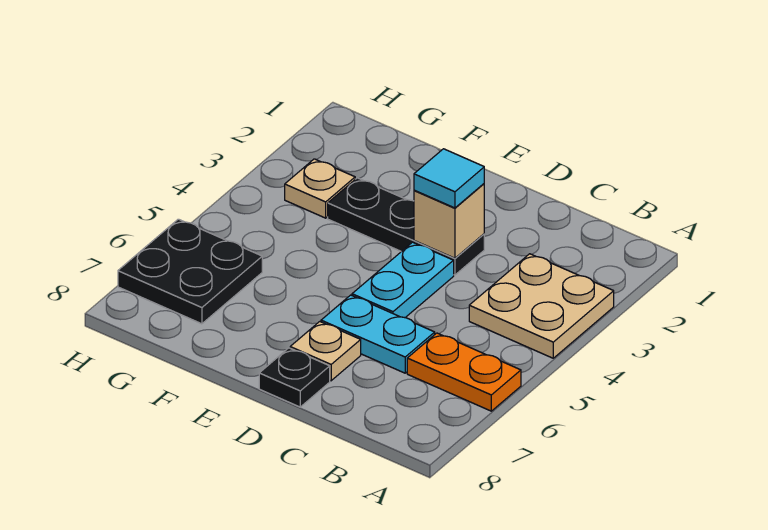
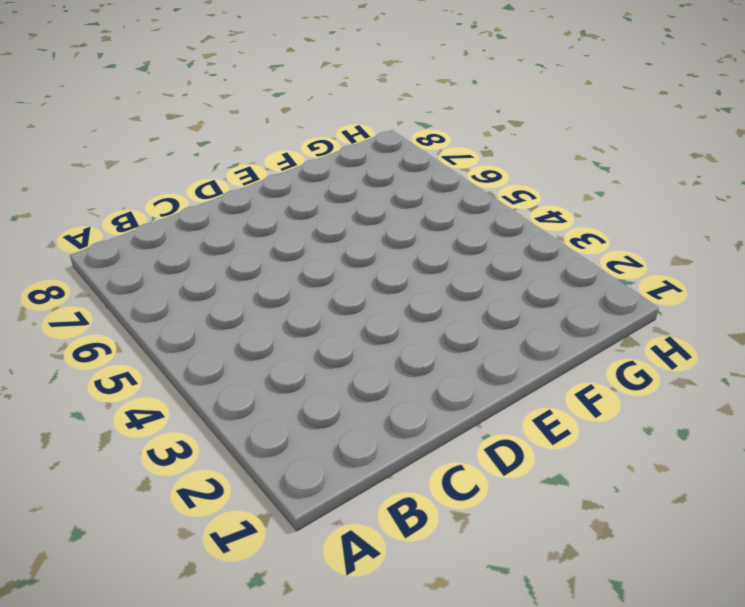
none -> tan 2x2 plate [469,254,614,358]
none -> orange 1x2 plate [407,333,521,411]

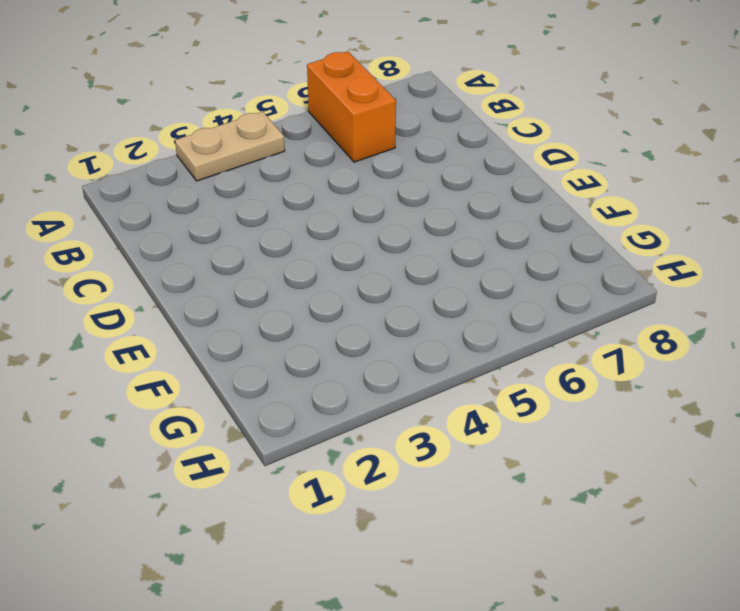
tan 1x2 plate [175,112,285,181] -> tan 2x2 plate [469,254,614,358]
orange 1x2 brick [307,51,396,162] -> orange 1x2 plate [407,333,521,411]
none -> cyan 1x2 plate [321,295,435,373]
none -> black 1x3 plate [328,178,484,275]

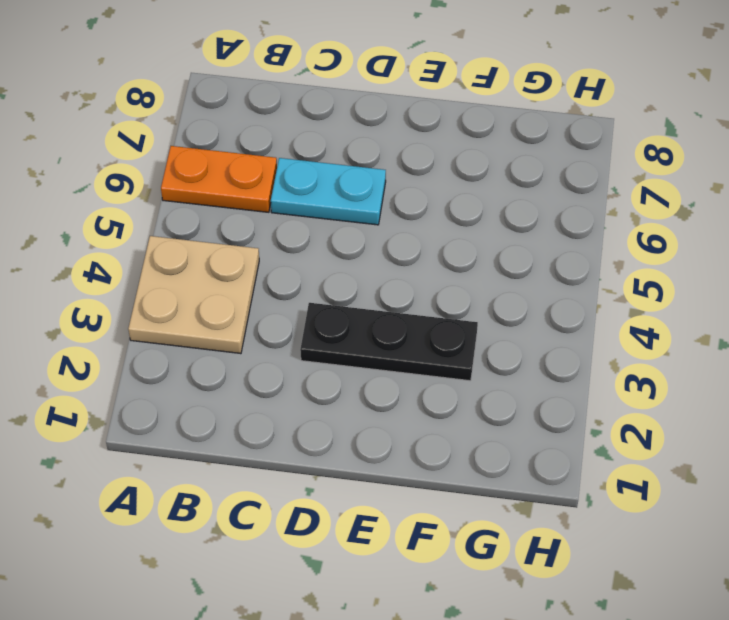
none -> cyan 1x2 plate [352,242,454,318]
none -> tan 1x1 plate [290,322,361,381]

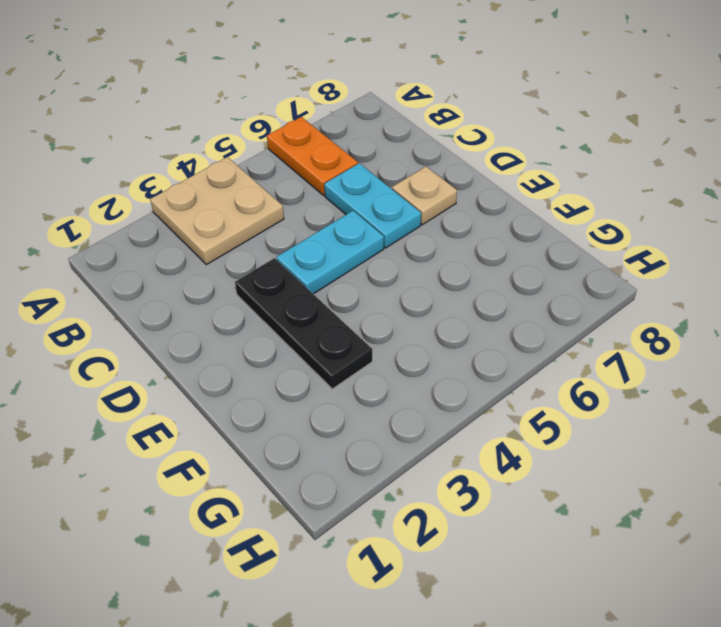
none -> black 1x1 plate [259,348,330,407]
none -> tan 1x1 plate [285,159,355,218]

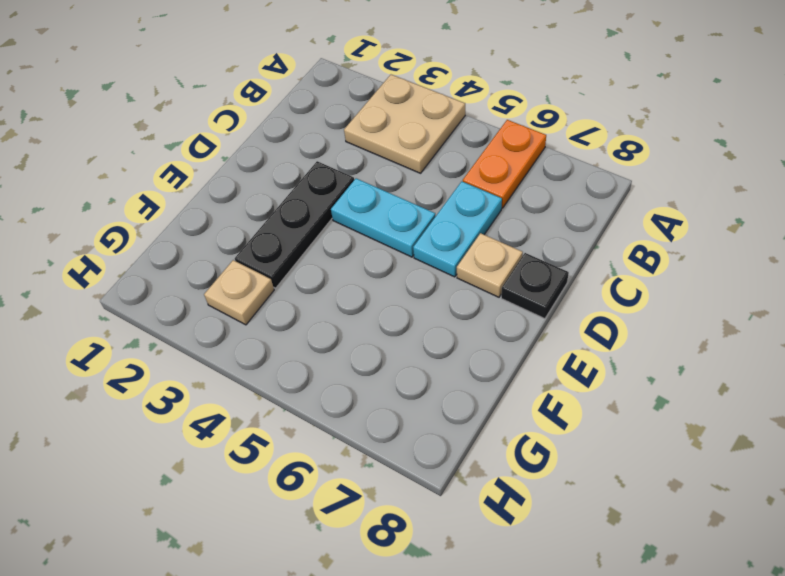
none -> black 2x2 plate [118,219,262,324]
none -> tan 1x1 brick [414,184,484,258]

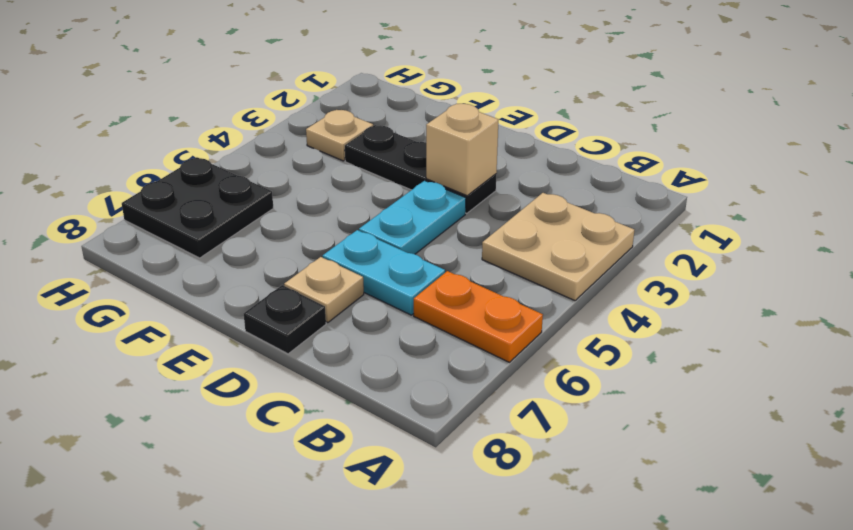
none -> cyan 1x1 tile [414,149,484,208]

